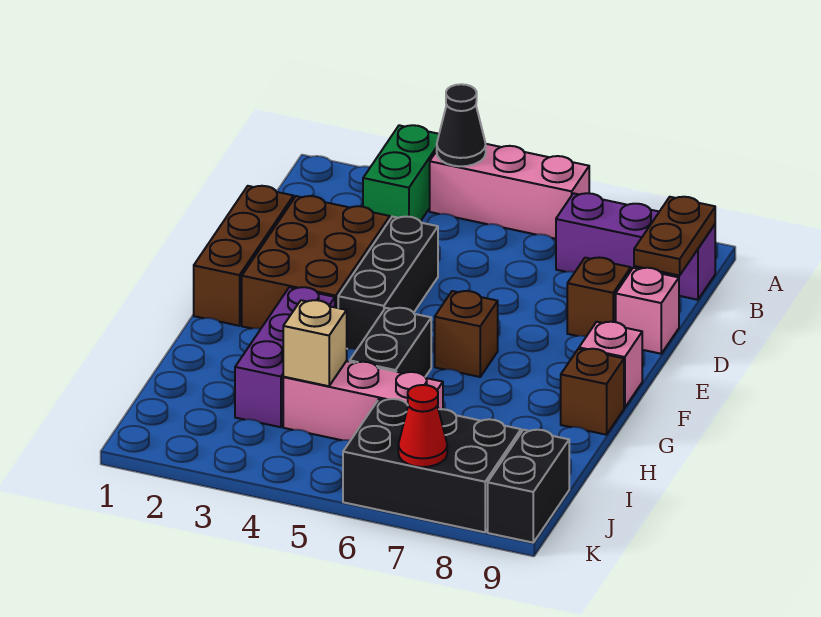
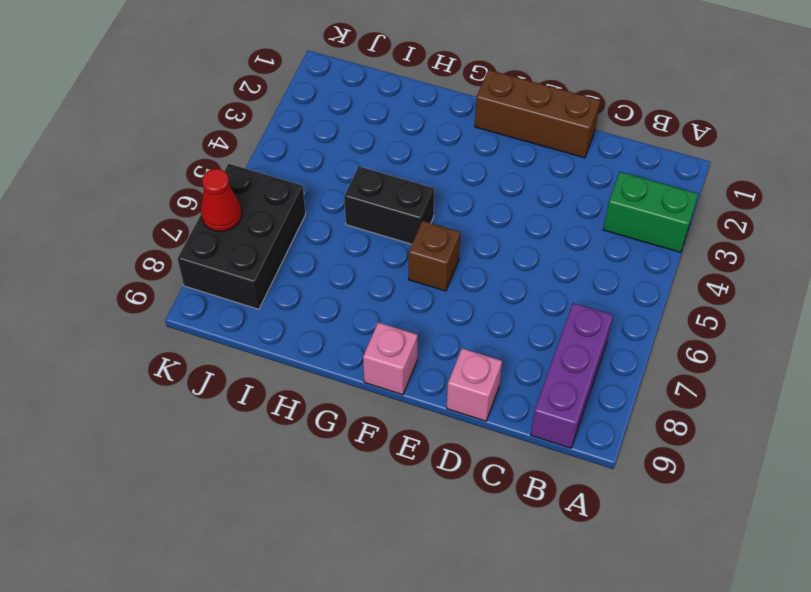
none -> pink 1x3 brick [430,144,589,239]
none -> brown 2x3 brick [242,196,390,329]
none -> black 1x3 brick [338,217,438,349]

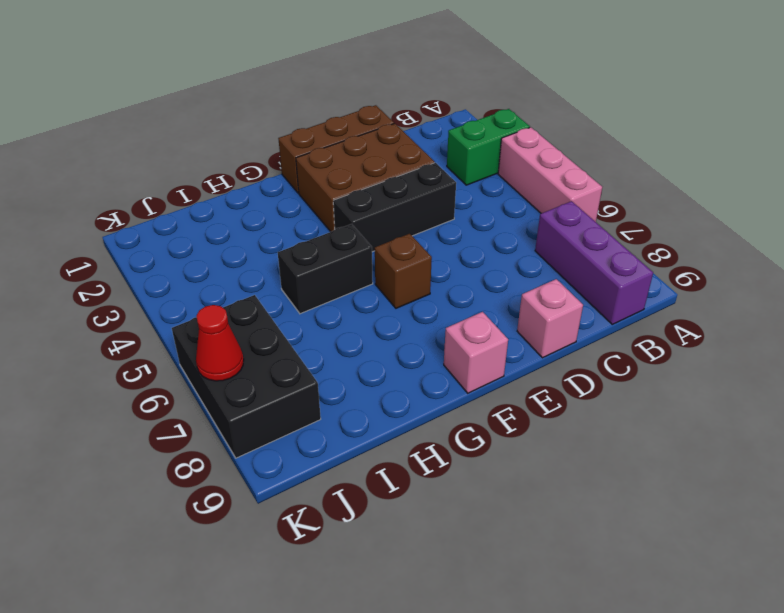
none -> brown 1x1 brick [567,258,631,336]
none -> purple 1x3 brick [235,287,335,427]
none -> brown 1x1 brick [561,349,624,435]

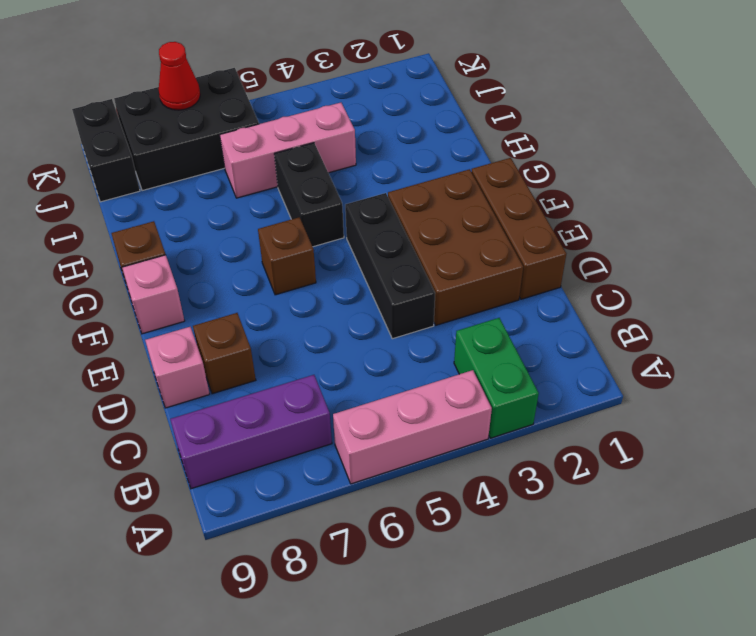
none -> purple 1x3 brick [235,287,335,427]
none -> black 1x1 cone [437,84,486,166]
none -> brown 1x2 plate [634,197,715,276]

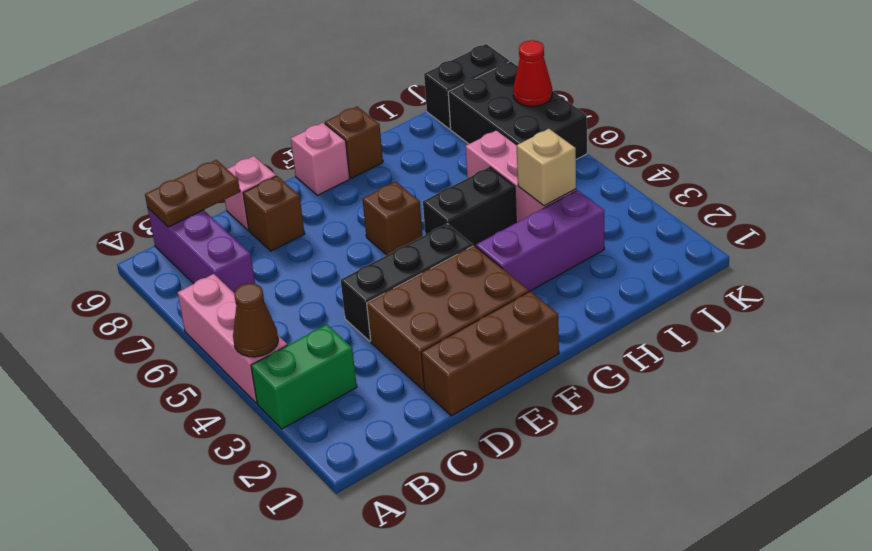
brown 1x1 cone [233,283,278,357] -> black 1x1 cone [437,84,486,166]

